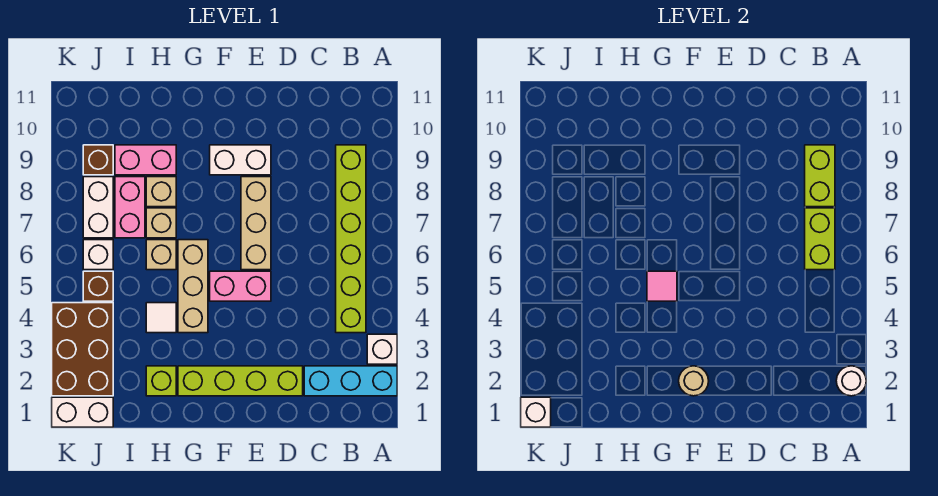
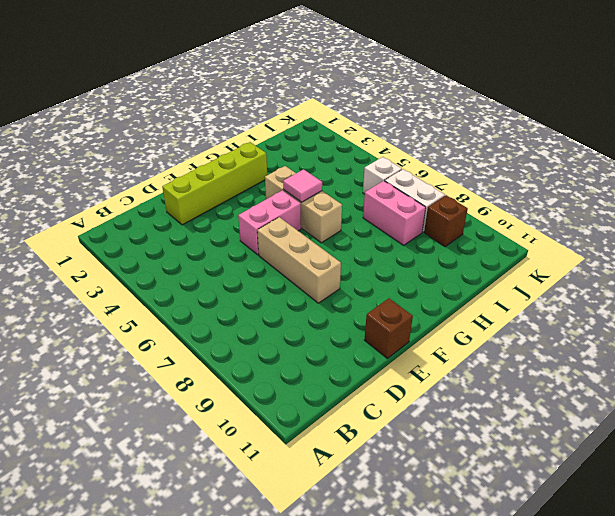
brown 1x1 brick [365,298,413,358] -> brown 1x1 brick moved to [83,271,113,301]
none -> cyan 1x3 brick [304,366,397,396]
none -> white 1x1 brick [367,334,397,364]
none -> lime 1x6 brick [336,145,366,333]

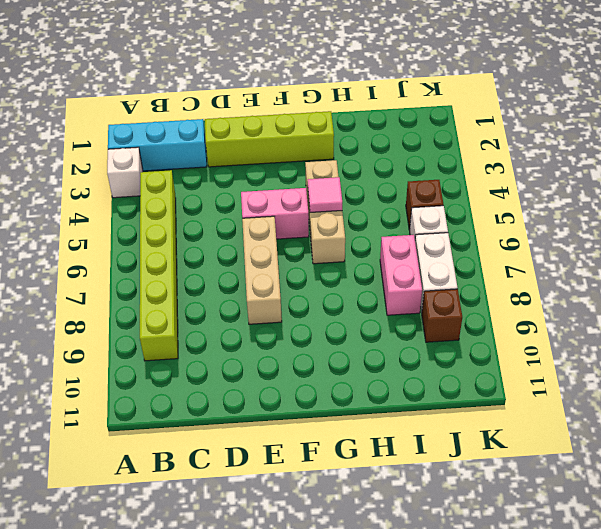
none -> white 1x2 brick [210,145,271,175]
none -> lime 1x1 brick [146,366,176,396]
none -> white 1x1 tile [146,303,176,333]

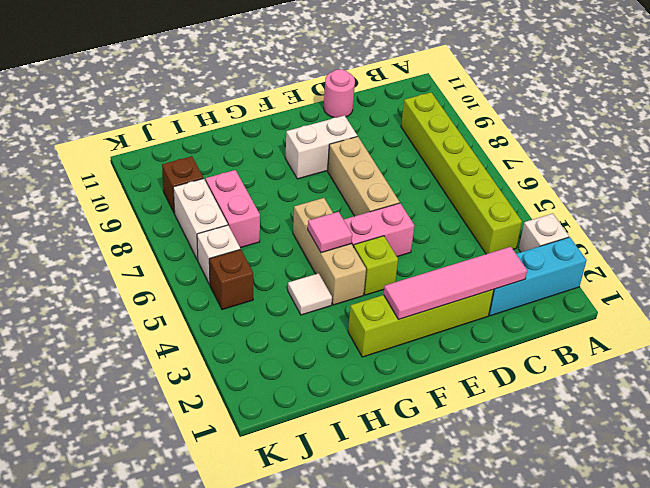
pink 1x4 tile [384,247,527,320] -> tan 1x1 round brick [679,366,709,396]
pink 1x1 round brick [324,69,355,118] -> none
lime 1x1 brick [354,236,398,295] -> lime 1x1 brick moved to [146,366,176,396]
none -> tan 1x1 brick [146,240,176,270]
none -> tan 1x1 brick [146,208,176,238]
none -> tan 1x1 brick [146,177,176,207]

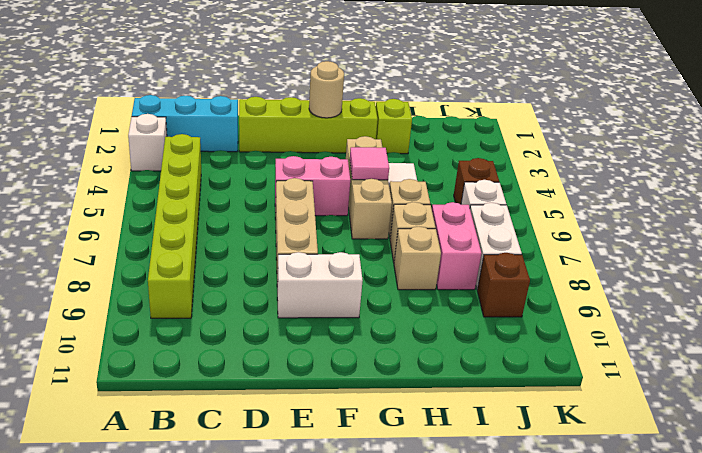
none -> pink 1x2 brick [115,145,176,175]
none -> white 1x2 brick [52,397,113,427]
none -> brown 2x3 brick [52,303,113,396]

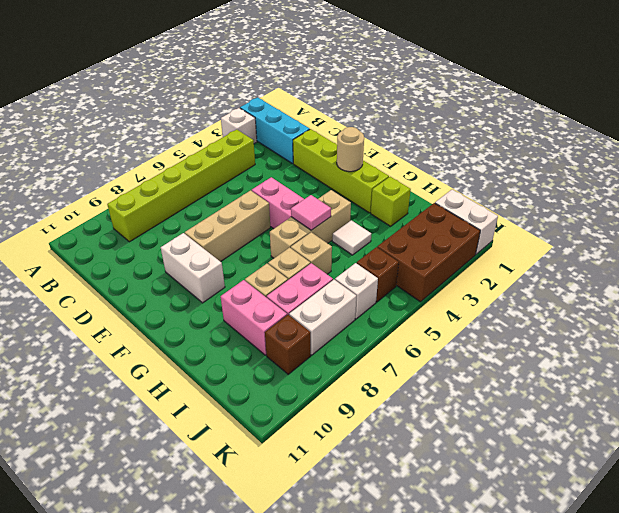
none -> white 1x1 round brick [836,366,866,396]
none -> lime 1x2 brick [805,208,835,270]
none -> lime 1x2 brick [805,145,835,207]

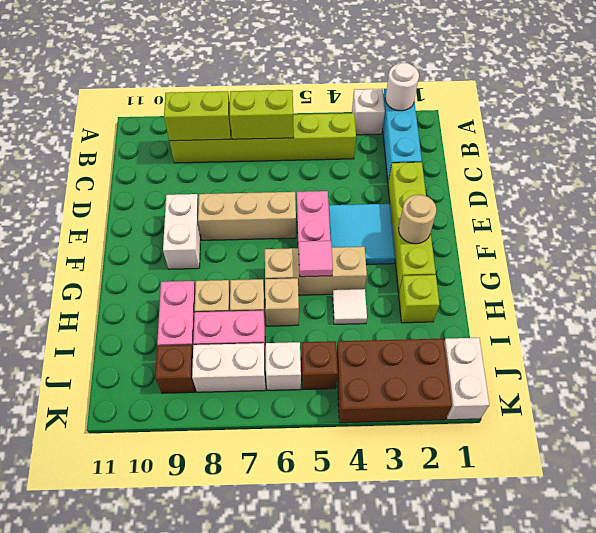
cyan 2x2 tile [329,204,395,264] -> none
none -> white 1x1 brick [521,397,551,427]

